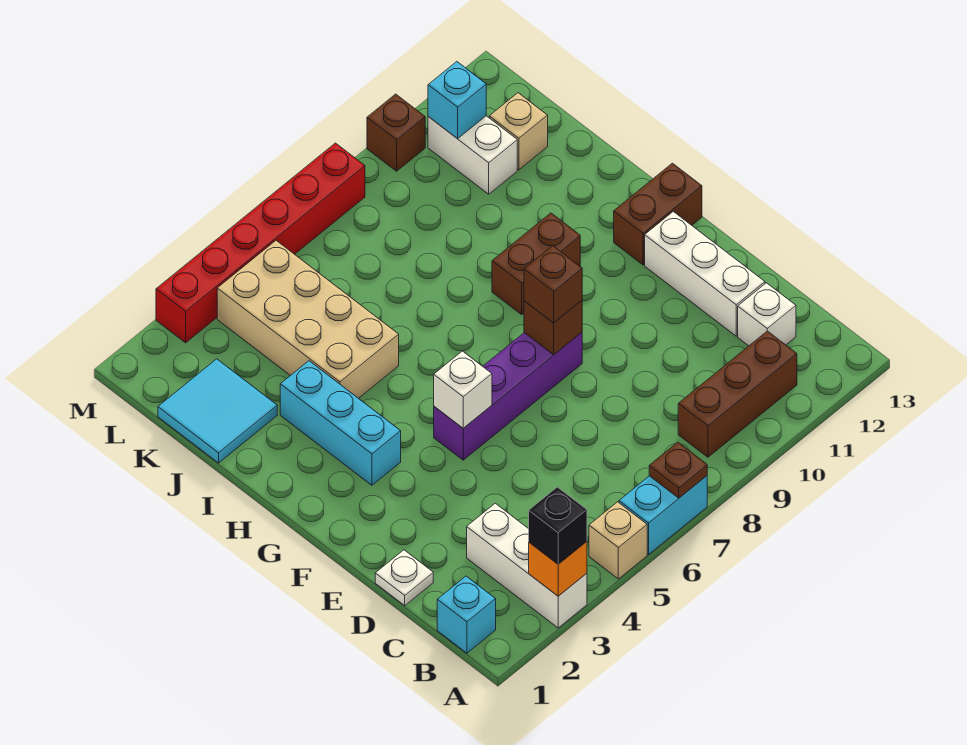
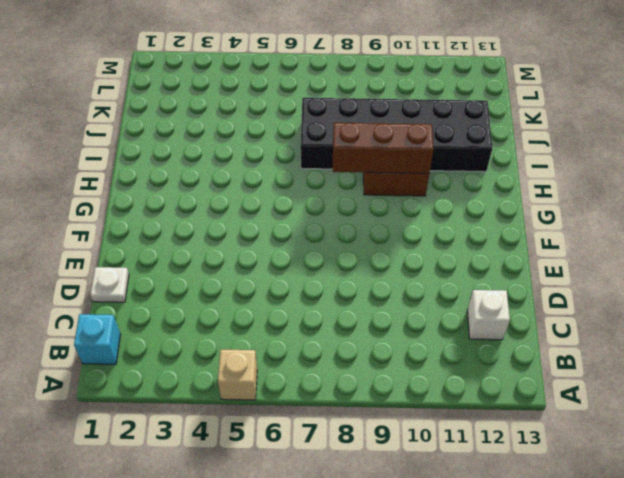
brown 1x3 brick [333,123,434,173] -> brown 1x3 brick moved to [678,331,797,457]
black 2x6 brick [301,98,492,172] -> none
none -> white 1x3 brick [467,503,587,628]
none -> cyan 1x2 brick [619,476,707,554]
none -> white 1x3 brick [645,212,765,336]

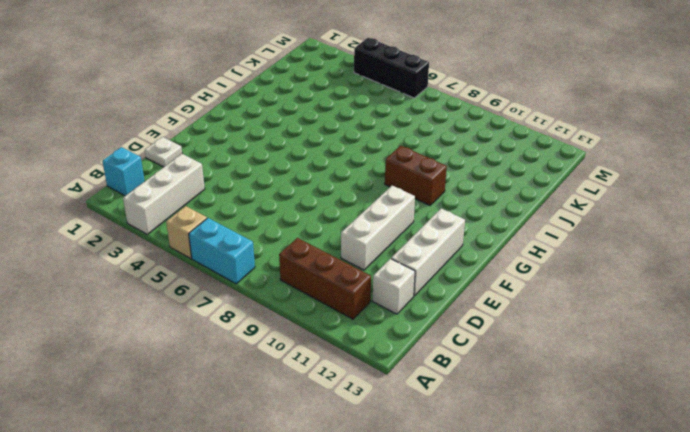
white 1x3 brick [341,186,415,270] -> none
black 1x3 brick [354,38,429,98] -> red 1x6 brick [156,143,365,343]
none -> purple 1x4 brick [434,332,582,460]
none -> cyan 1x3 brick [280,361,401,485]
none -> brown 1x2 brick [614,163,702,265]

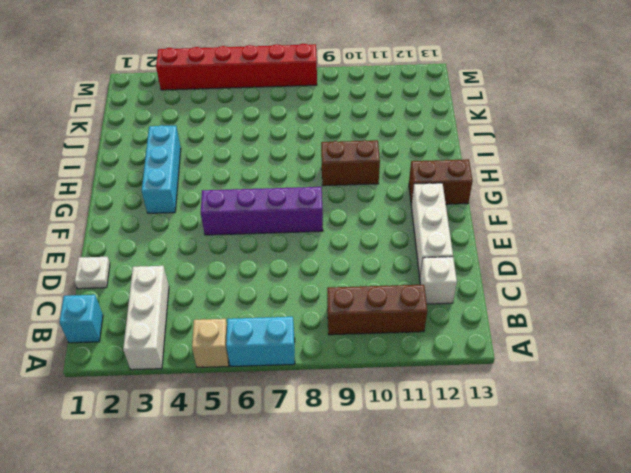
none -> tan 2x4 brick [217,241,399,398]
none -> cyan 2x2 tile [158,359,277,463]
none -> white 1x2 brick [428,116,517,194]

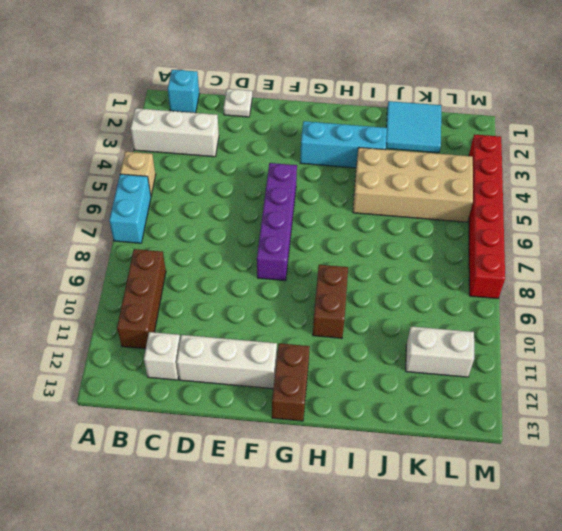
none -> tan 1x1 brick [489,93,548,170]
none -> brown 1x1 brick [367,94,425,171]
none -> orange 1x1 brick [529,542,587,596]

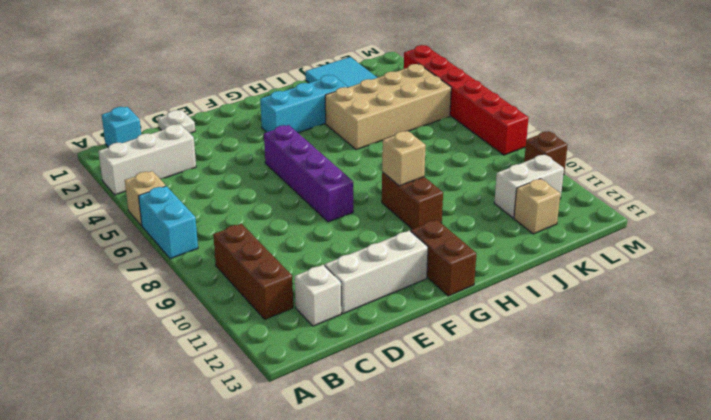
tan 1x1 brick [382,131,426,186] -> none
none -> orange 1x1 brick [529,542,587,596]
none -> brown 1x1 plate [649,442,707,498]
none -> white 1x1 brick [434,351,492,428]

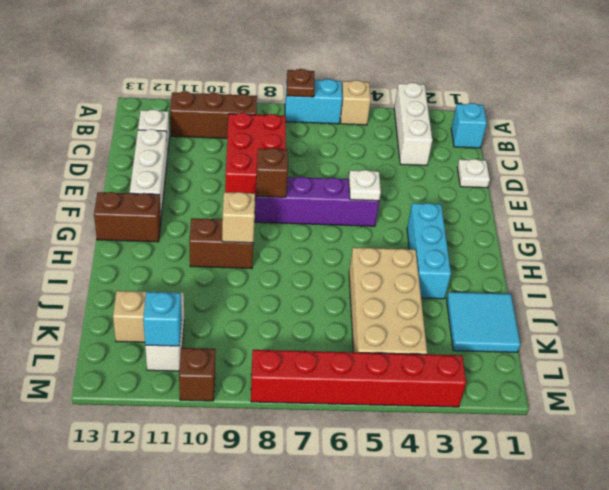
red 2x3 brick [225,113,286,199] -> none
white 1x1 plate [349,170,381,201] -> white 1x1 brick [434,351,492,428]
tan 1x1 brick [222,192,255,243] -> none
none -> orange 1x1 brick [529,542,587,596]
none -> black 1x1 brick [529,487,587,564]
none -> brown 1x1 brick [524,246,582,323]

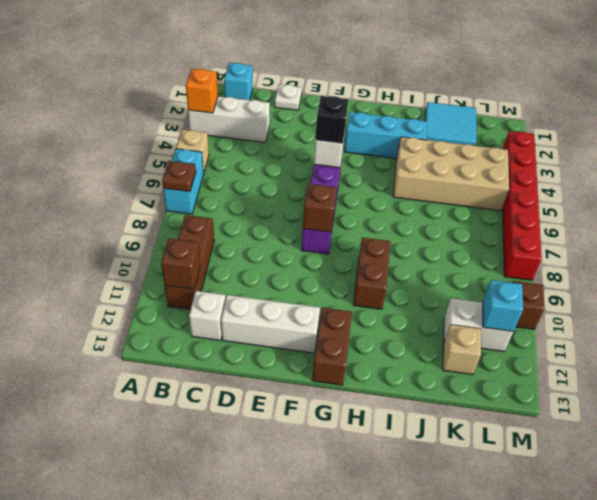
brown 1x1 brick [161,238,200,289] -> brown 1x1 brick moved to [524,246,582,323]
black 1x1 brick [316,96,348,144] -> black 1x1 brick moved to [529,487,587,564]

